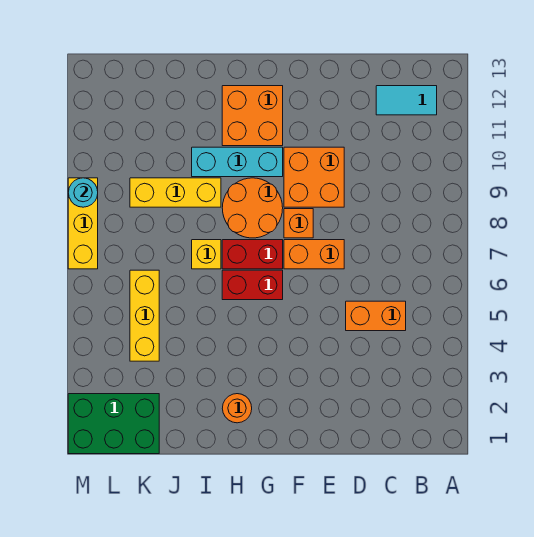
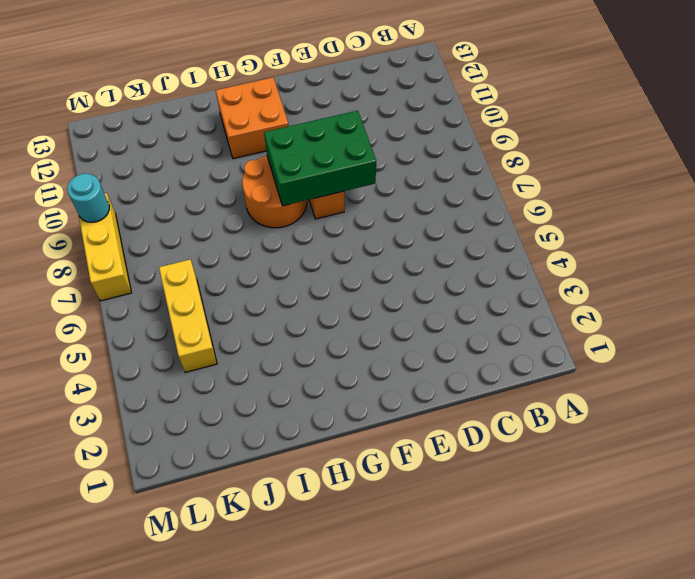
green 2x3 brick [264,111,376,206] -> green 2x3 brick moved to [68,394,159,454]
none -> cyan 1x2 tile [376,86,437,115]
none -> orange 1x2 brick [346,301,406,331]
none -> orange 1x2 brick [284,240,344,269]

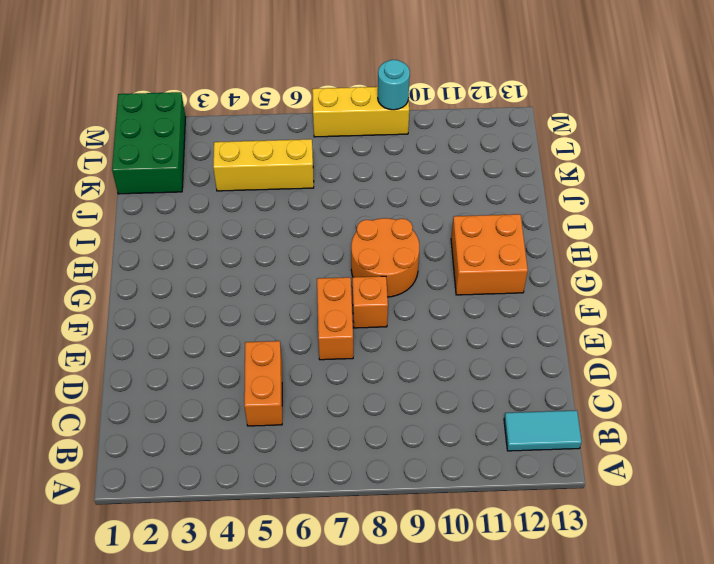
cyan 1x2 tile [504,410,582,451] -> cyan 1x2 tile turned to [376,86,437,115]
none -> orange 2x2 brick [284,147,344,207]
none -> red 1x2 brick [222,270,283,300]
none -> red 1x2 brick [222,240,283,269]

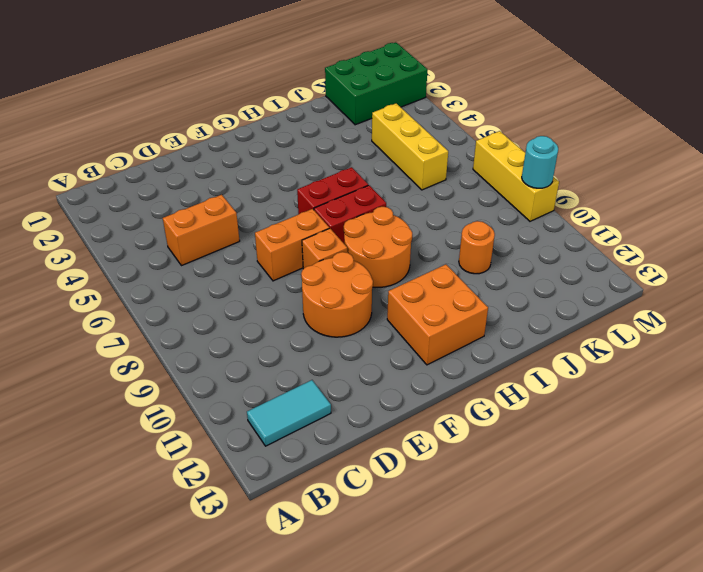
orange 2x2 round brick [301,252,373,337] -> orange 2x2 brick [284,147,344,207]
orange 1x1 round brick [459,221,495,274] -> orange 1x1 round brick moved to [222,394,252,423]
none -> cyan 1x3 brick [192,147,283,177]
none -> yellow 1x1 brick [192,240,221,269]
none -> yellow 1x3 brick [130,178,221,207]

